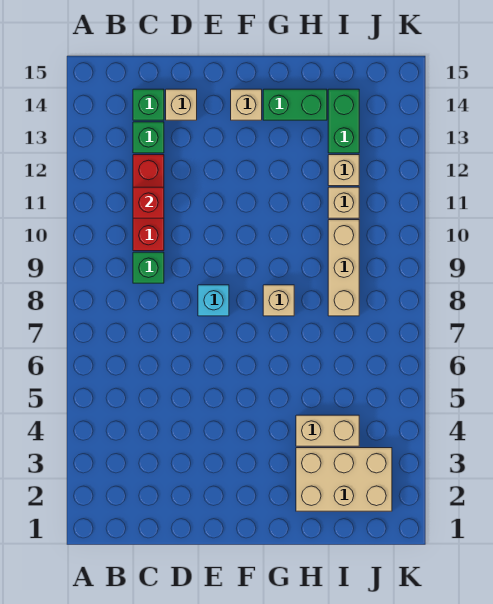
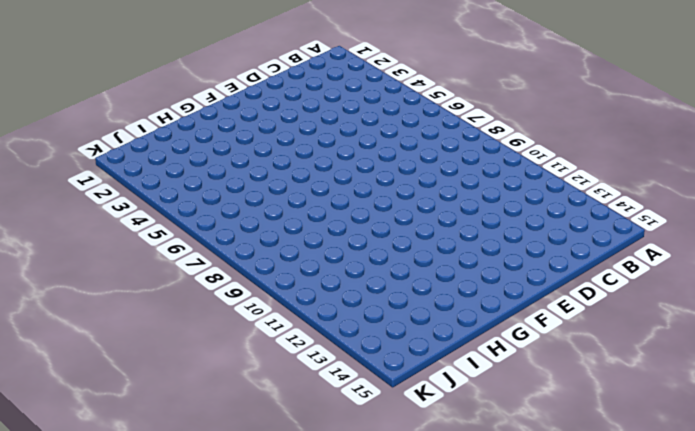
none -> green 1x1 brick [133,252,164,283]
none -> red 1x3 brick [133,155,164,251]
none -> green 1x1 brick [133,122,164,153]

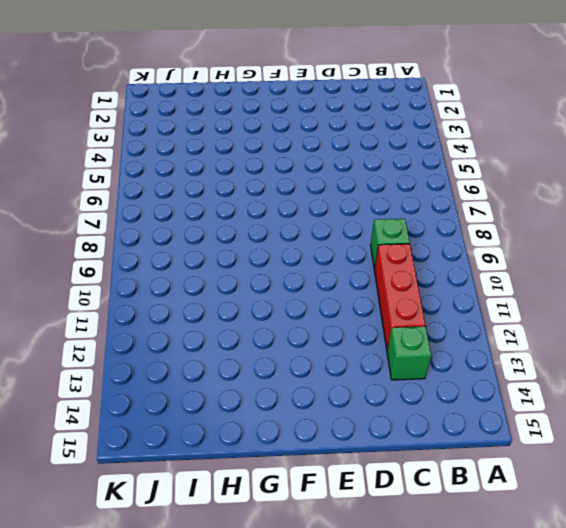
none -> green 1x1 brick [133,89,164,120]
none -> tan 1x1 brick [166,89,197,120]
none -> cyan 1x1 brick [198,285,229,316]

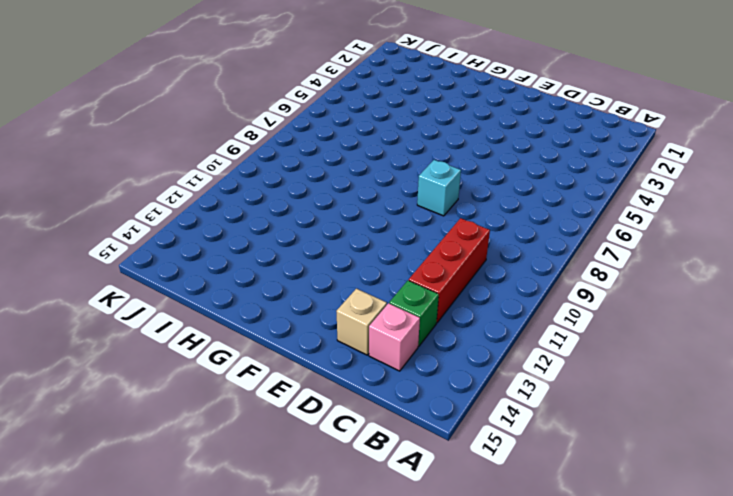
pink 1x1 brick [369,303,420,371] -> green 1x1 brick [133,89,164,120]
none -> green 1x1 brick [133,252,164,283]
none -> tan 1x1 brick [231,89,262,120]
none -> tan 1x1 brick [263,285,294,316]

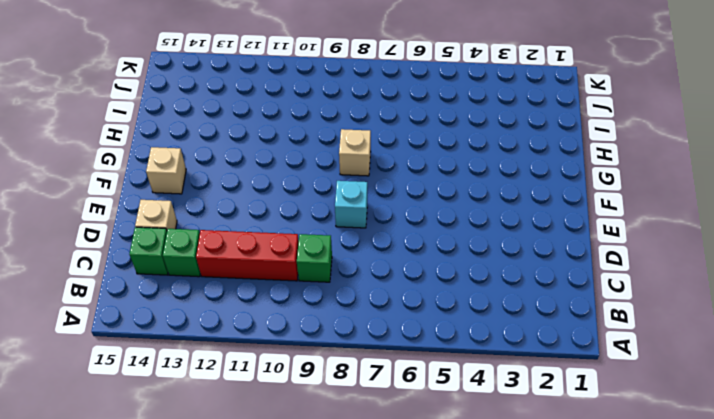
none -> green 1x2 brick [263,89,327,120]
none -> tan 2x3 brick [296,448,392,511]
none -> tan 1x2 brick [296,415,359,446]

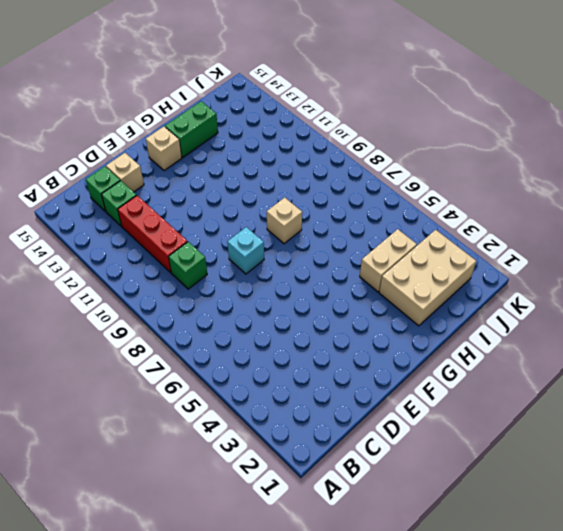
none -> tan 1x3 brick [328,220,359,316]
none -> tan 1x1 brick [328,187,359,218]
none -> tan 1x1 brick [328,155,359,186]

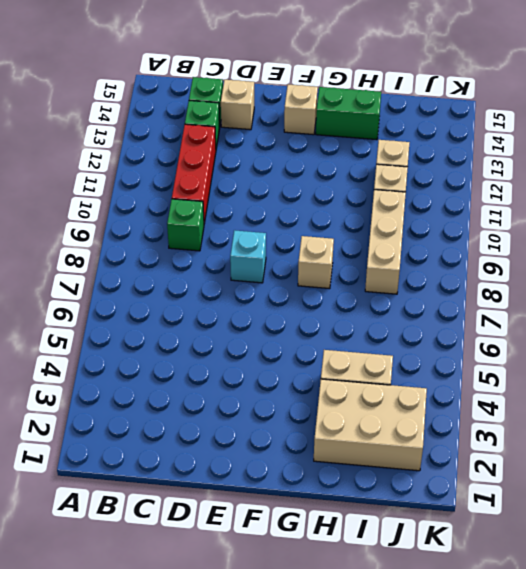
none -> green 1x2 brick [328,89,359,153]
none -> red 1x1 brick [133,187,164,218]

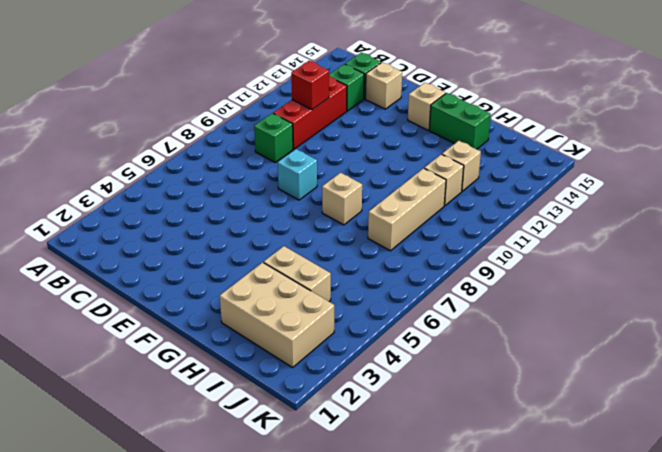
none -> green 1x2 brick [328,89,359,153]

